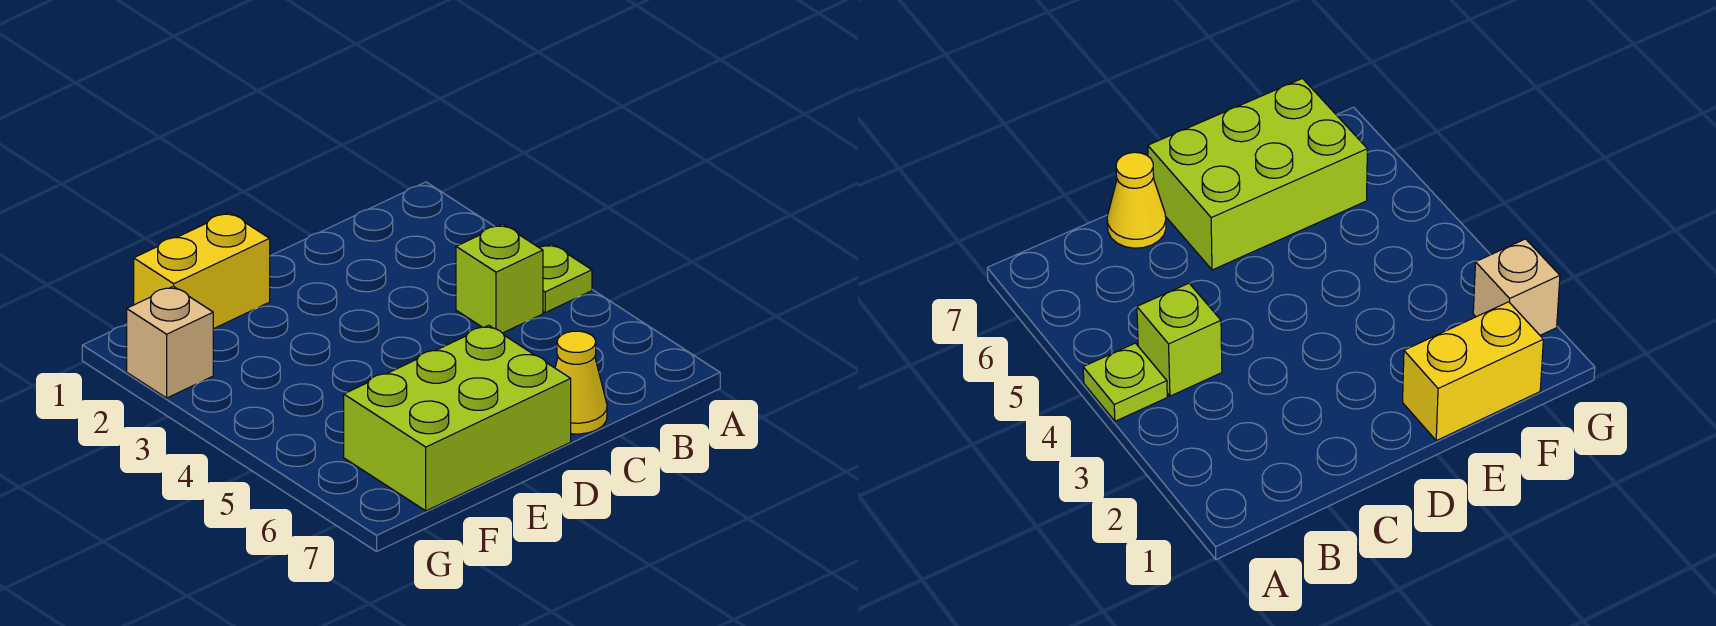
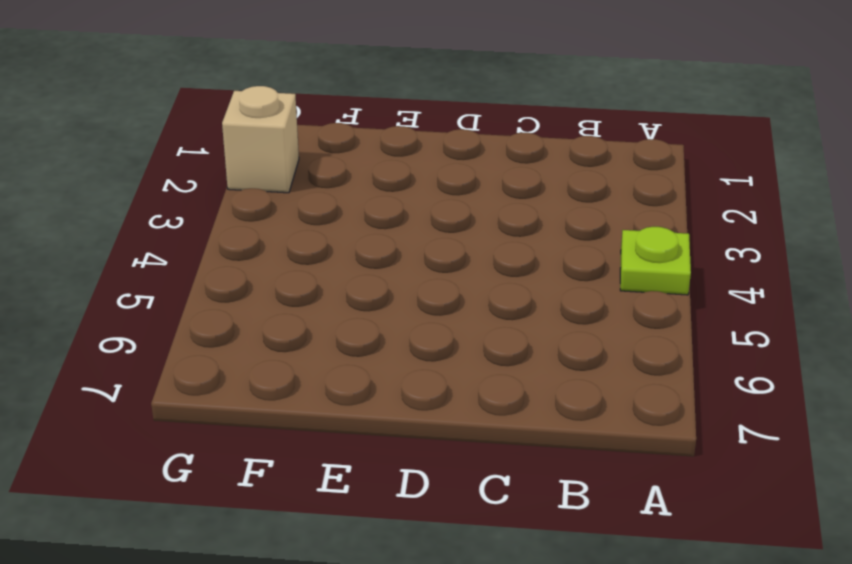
none -> lime 1x1 brick [456,224,543,333]
none -> yellow 1x1 cone [555,331,607,434]

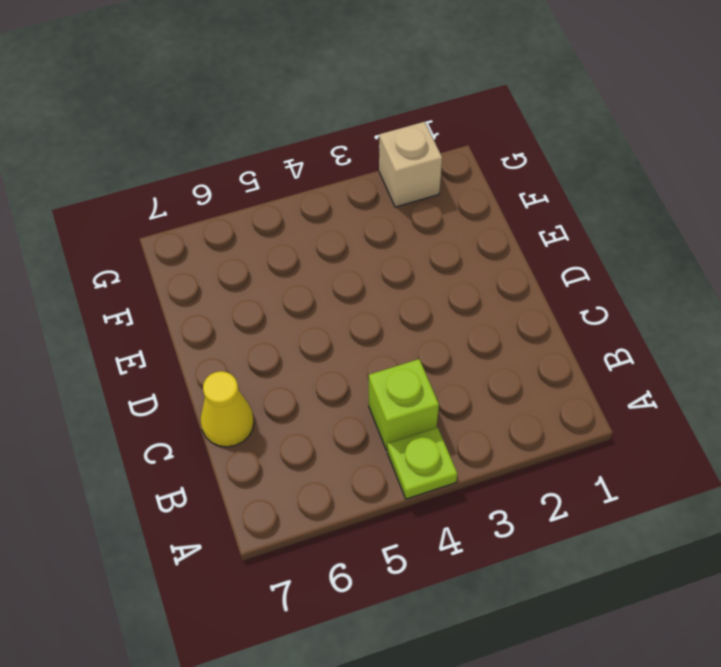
none -> lime 2x3 brick [344,325,571,511]
none -> yellow 1x2 brick [134,213,270,329]

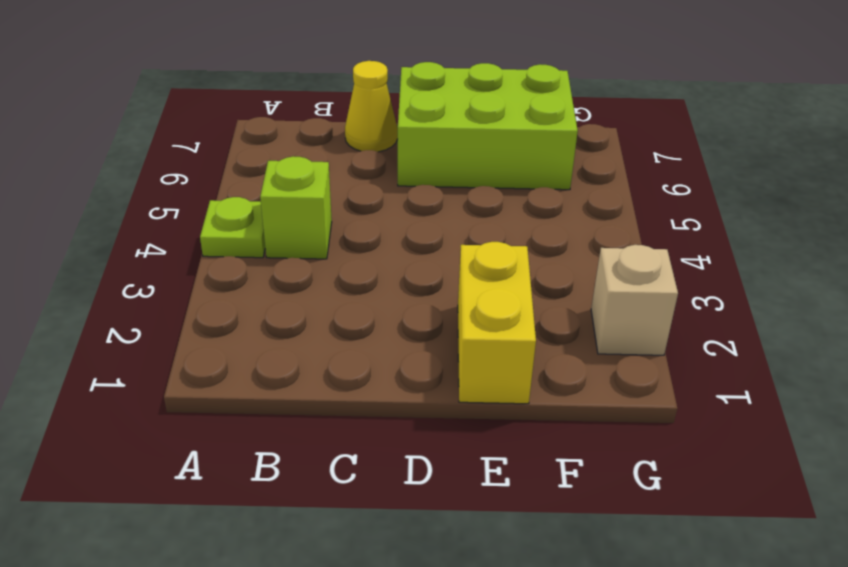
yellow 1x2 brick [458,242,536,404] -> yellow 1x2 brick turned to [134,213,270,329]

